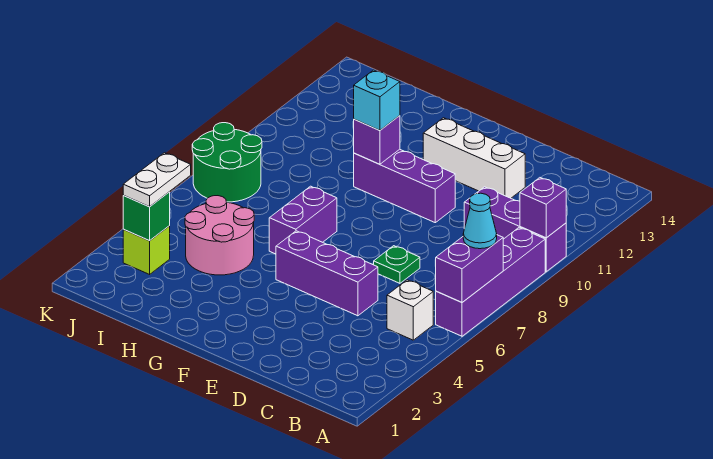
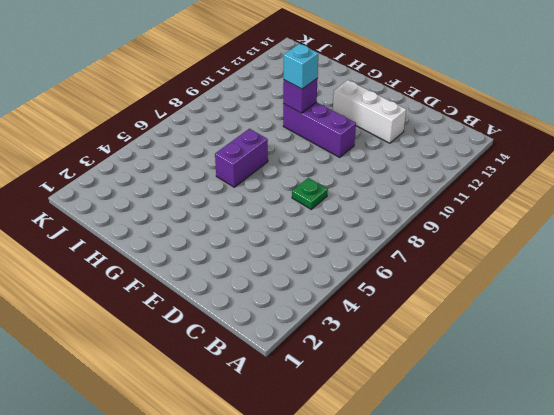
none -> purple 1x4 brick [436,228,545,336]
none -> purple 1x3 brick [464,187,566,272]
none -> white 1x1 brick [387,280,433,340]

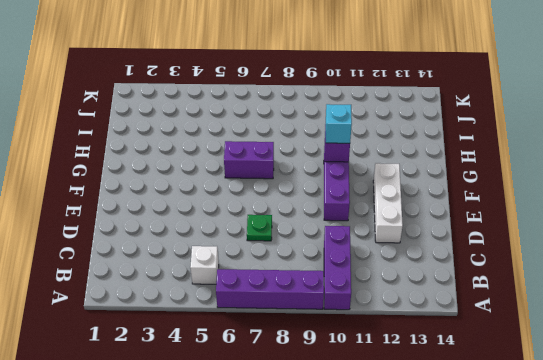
none -> purple 1x3 brick [276,231,378,316]
none -> pink 2x2 round brick [185,196,254,275]
none -> lime 1x1 brick [123,226,170,274]

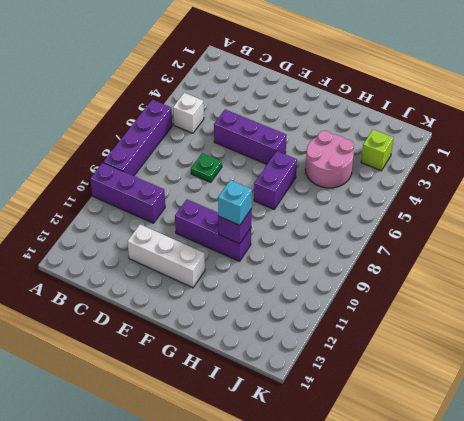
none -> green 2x2 round brick [192,123,262,202]
none -> purple 1x2 brick [436,235,503,302]
none -> purple 1x1 brick [520,178,566,238]

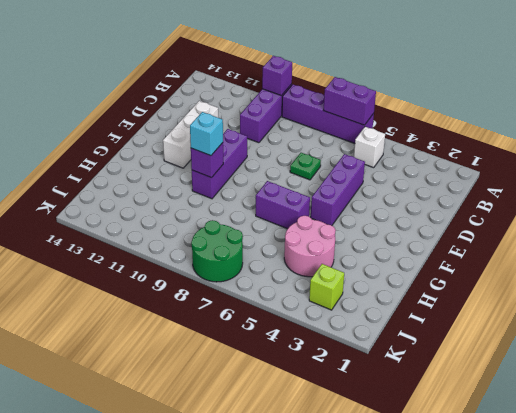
none -> green 1x1 brick [123,192,170,241]
none -> cyan 1x1 cone [463,193,497,249]
none -> white 1x2 plate [123,153,191,207]

